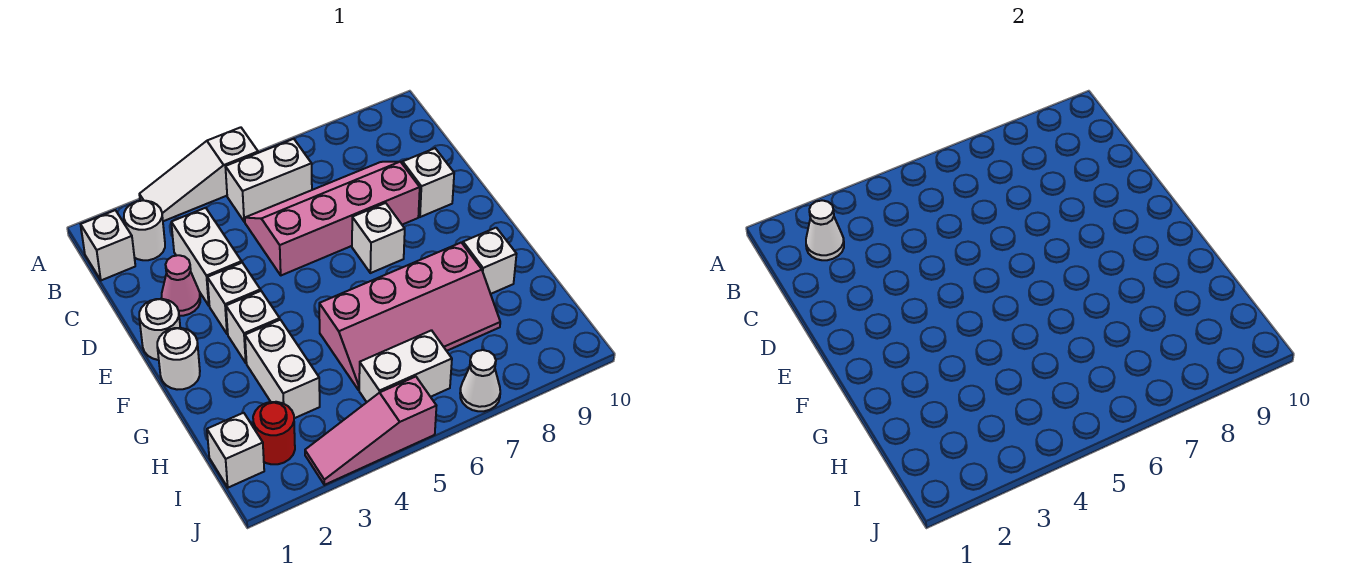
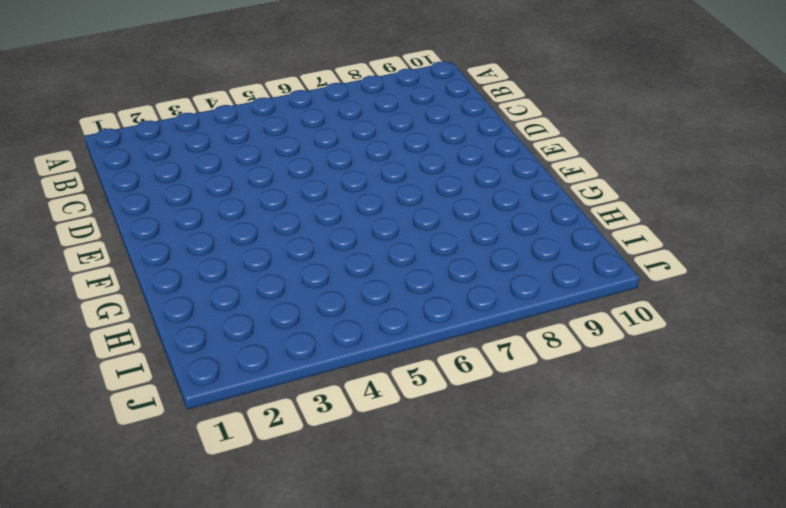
none -> white 1x3 slope [139,127,258,221]
none -> white 1x1 brick [81,210,135,280]
none -> white 1x1 round brick [124,200,165,260]

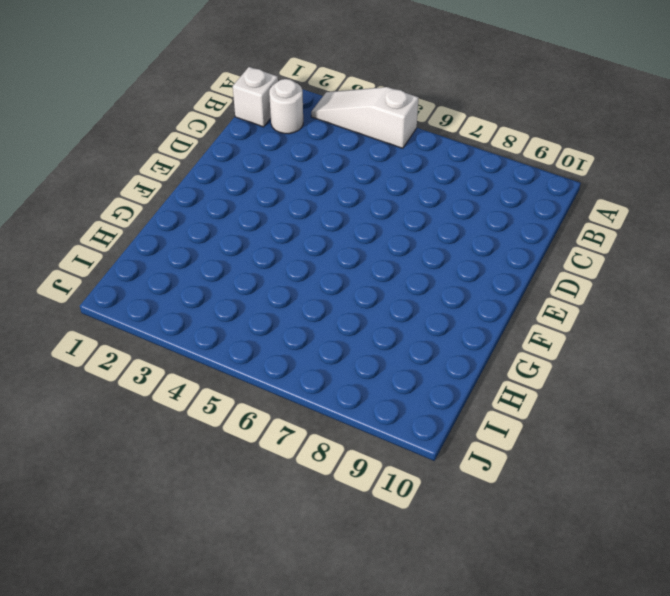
none -> white 1x2 brick [225,139,312,222]
none -> white 1x2 brick [171,208,242,305]
none -> pink 2x4 slope [245,162,420,275]

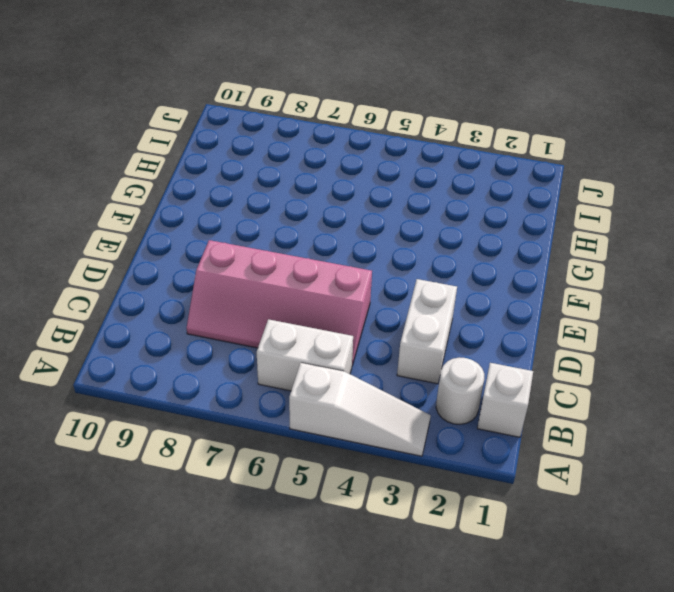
none -> pink 1x1 cone [161,255,200,316]
none -> white 1x1 brick [403,148,454,217]
none -> white 1x1 round brick [139,299,180,360]

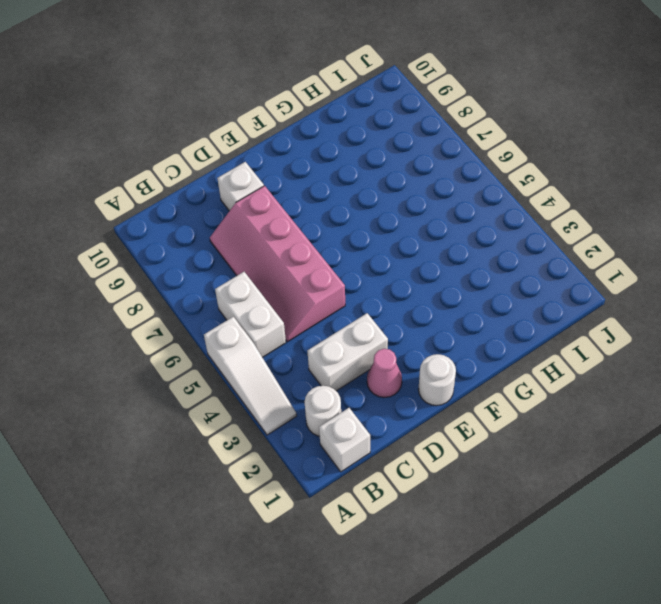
none -> white 1x1 brick [207,263,260,334]
none -> white 1x1 brick [352,203,405,273]
none -> white 1x1 round brick [157,328,200,390]

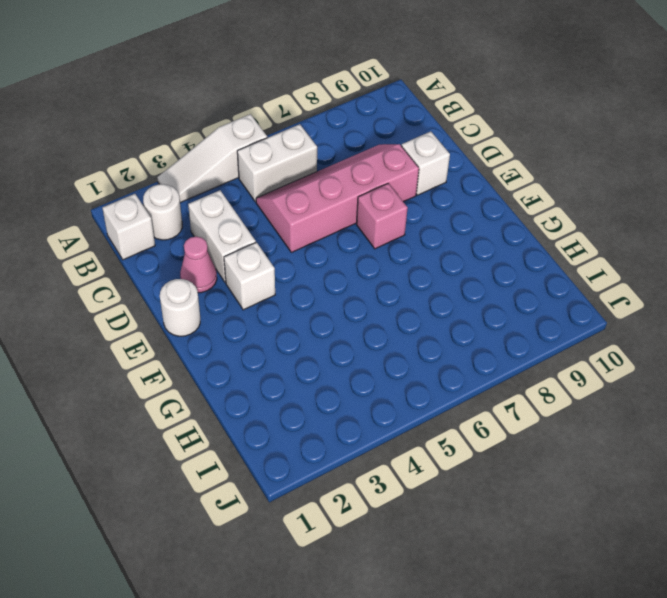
pink 1x1 brick [356,183,408,249] -> white 1x1 brick [352,203,405,273]
none -> white 1x1 round brick [157,328,200,390]
none -> white 1x1 brick [226,291,280,363]
none -> white 1x2 brick [245,320,320,418]

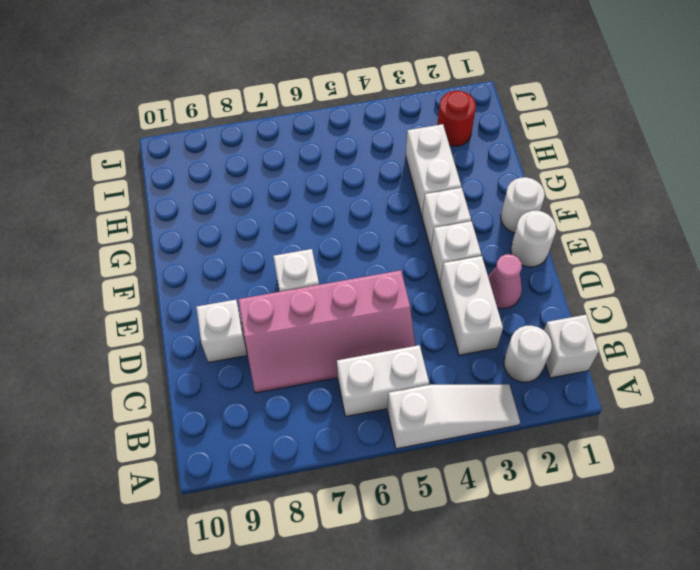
none -> pink 2x4 slope [319,243,500,390]
none -> white 1x1 brick [463,228,516,294]
none -> white 1x1 brick [207,413,264,488]

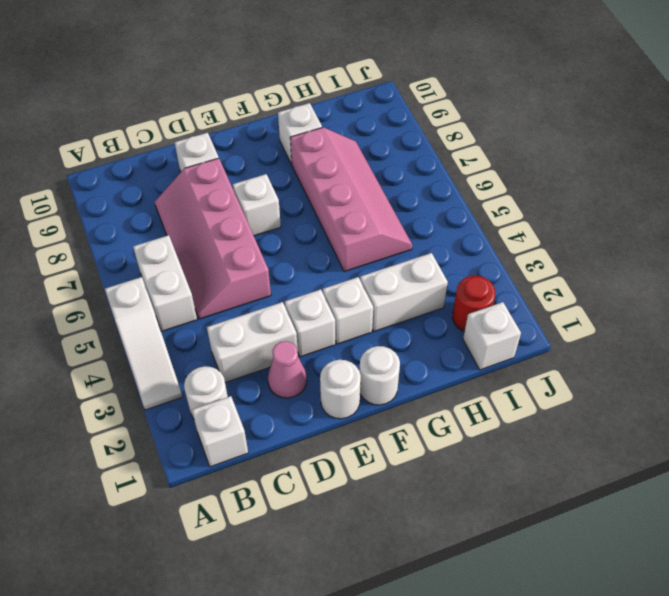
none -> white 1x2 brick [359,330,452,402]
none -> pink 1x3 slope [305,377,436,485]
none -> white 1x1 cone [460,350,500,411]

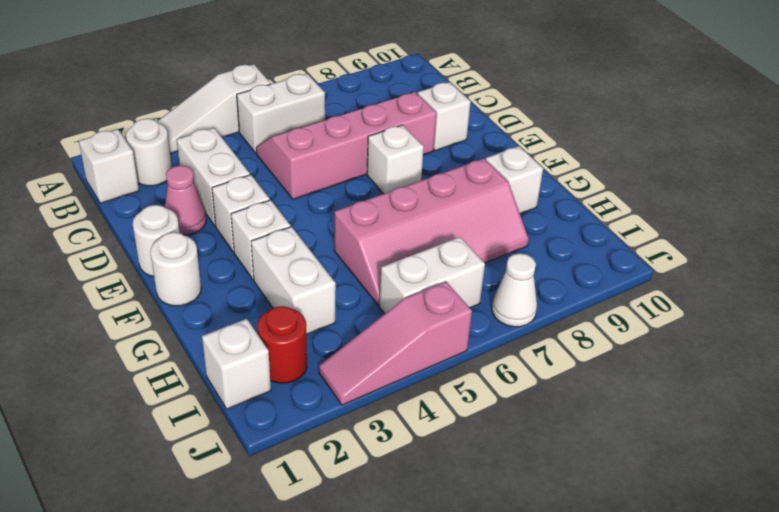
none -> white 1x1 cone [806,200,844,260]

